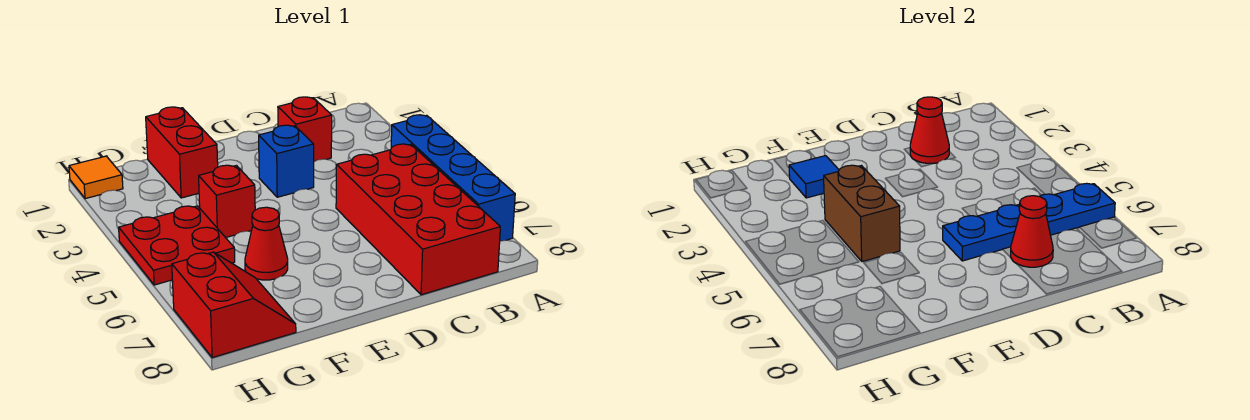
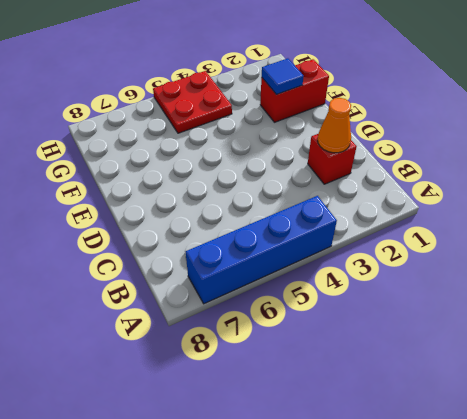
orange 1x1 cone [318,98,351,153] -> red 1x1 cone [910,97,949,163]
none -> red 2x4 brick [336,144,500,295]
none -> blue 1x1 brick [259,125,314,197]
none -> red 1x1 brick [199,165,255,238]

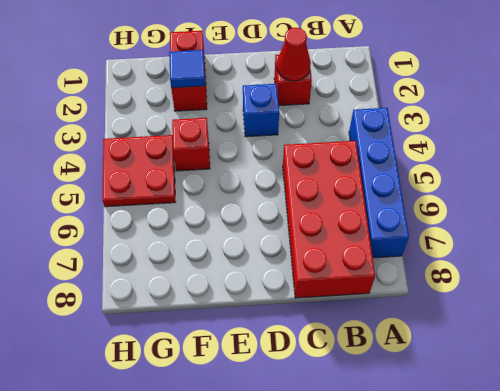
none -> red 1x1 cone [245,207,288,280]
none -> red 2x2 slope [172,252,296,358]
none -> orange 1x1 tile [69,156,123,199]

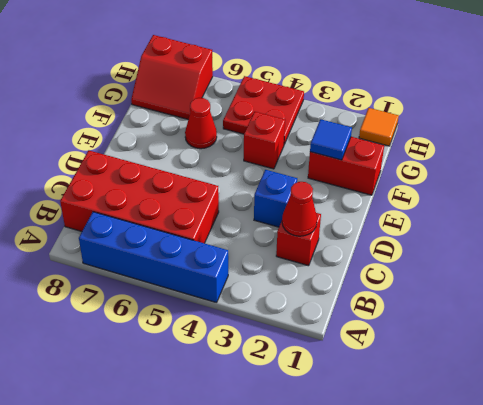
none -> blue 1x4 plate [943,183,1115,261]
none -> red 1x1 cone [1011,196,1053,267]
none -> brown 1x2 brick [824,165,900,262]

